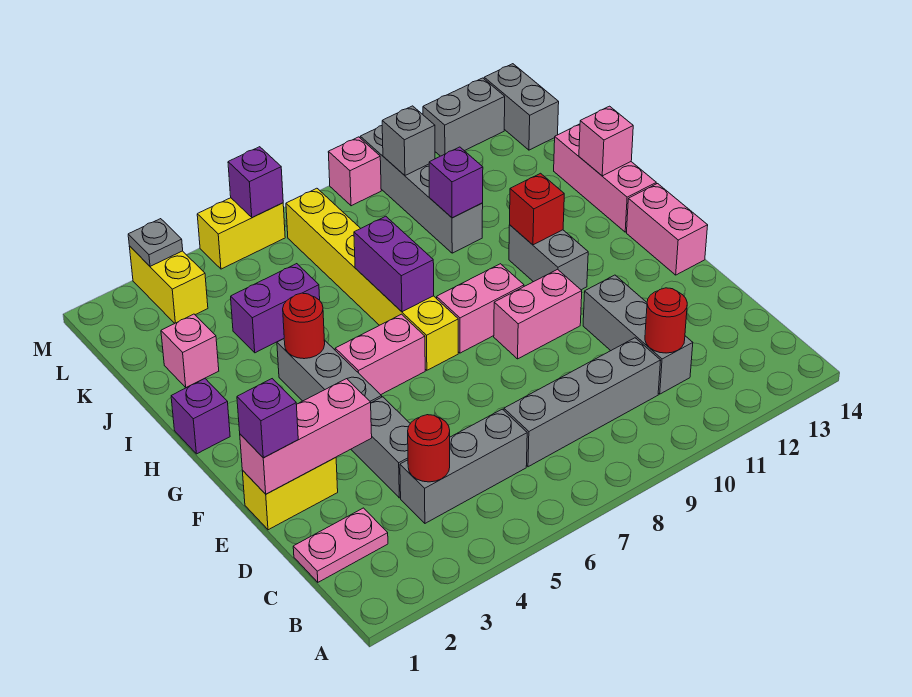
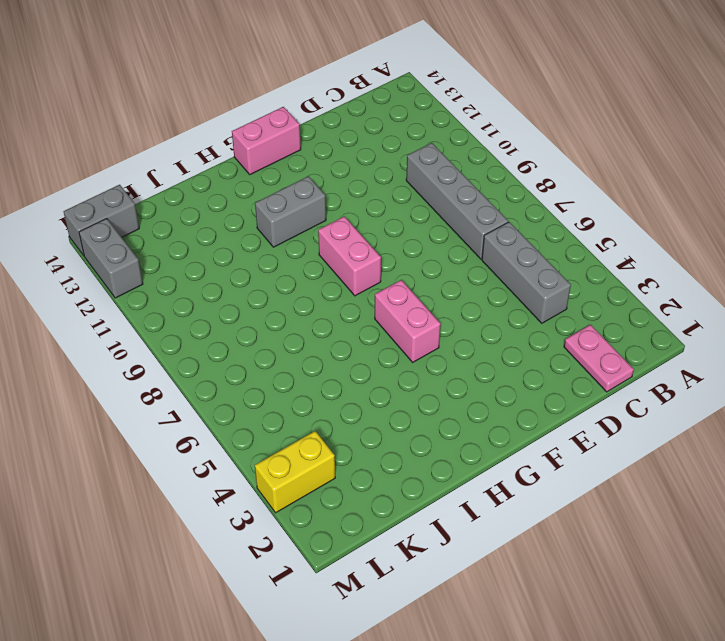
none -> grey 1x3 brick [583,275,693,394]
none -> grey 1x2 brick [351,397,410,498]
none -> yellow 1x2 brick [242,458,338,530]
none -> grey 1x3 brick [277,339,382,403]

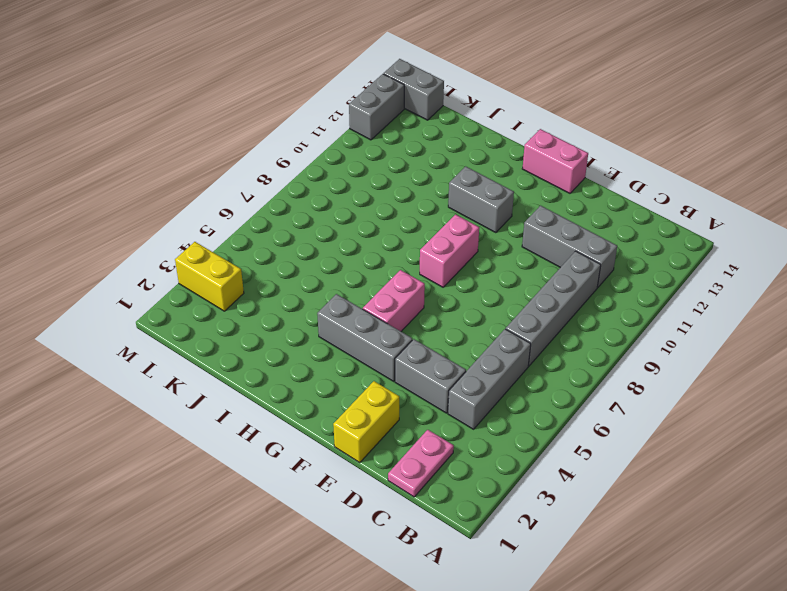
none -> pink 1x2 brick [494,269,582,359]
none -> yellow 1x6 brick [286,188,458,370]
none -> purple 1x1 brick [171,379,230,454]
none -> pink 1x3 brick [554,124,656,232]

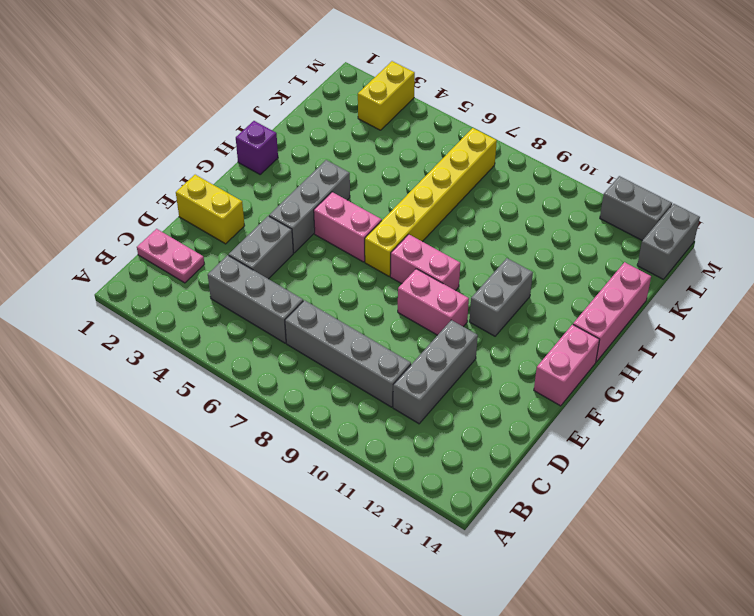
none -> pink 1x1 brick [161,314,219,388]
none -> purple 1x2 brick [231,264,320,353]
none -> grey 1x4 brick [360,126,483,253]
none -> yellow 1x2 brick [197,198,285,269]

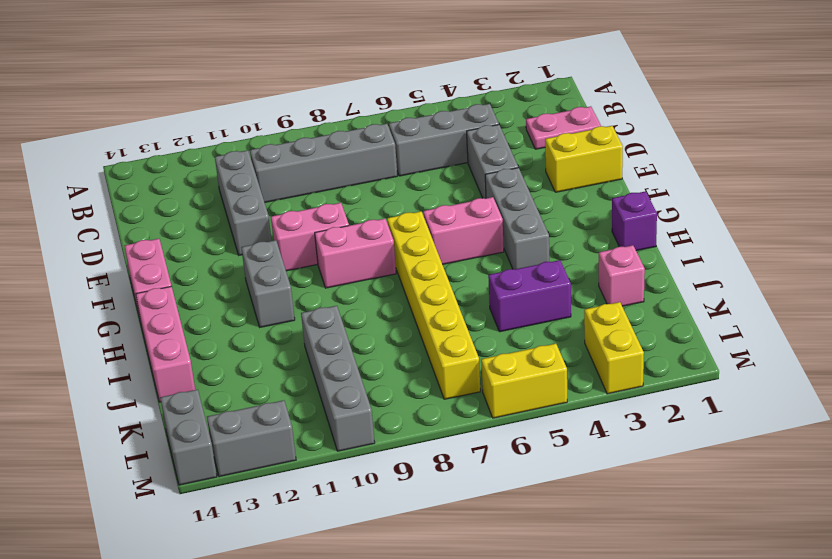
none -> pink 1x1 brick [328,137,381,206]
none -> red 1x1 round brick [408,415,450,482]
none -> red 1x1 round brick [645,288,687,353]
none -> pink 1x3 brick [240,379,372,494]

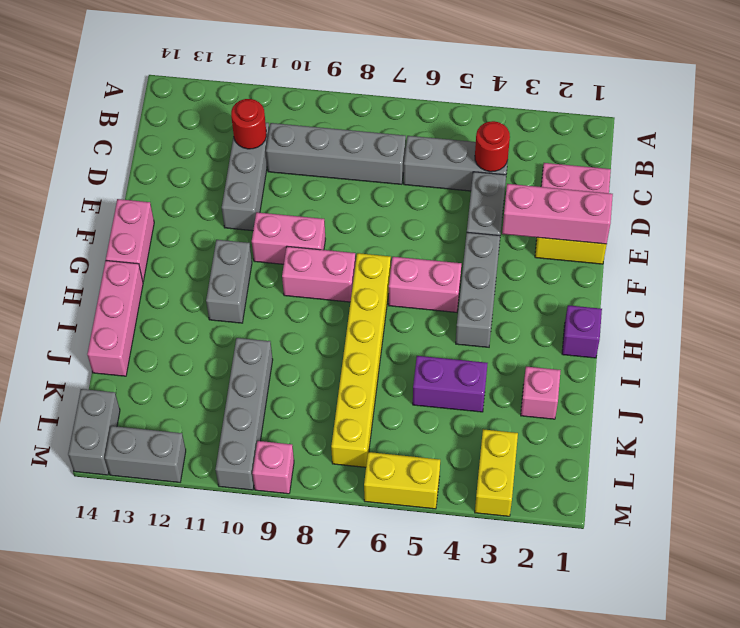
none -> red 1x1 round brick [283,293,325,359]
none -> purple 1x2 brick [354,216,434,312]
none -> red 1x1 brick [510,173,564,245]
none -> pink 1x1 brick [579,106,633,176]

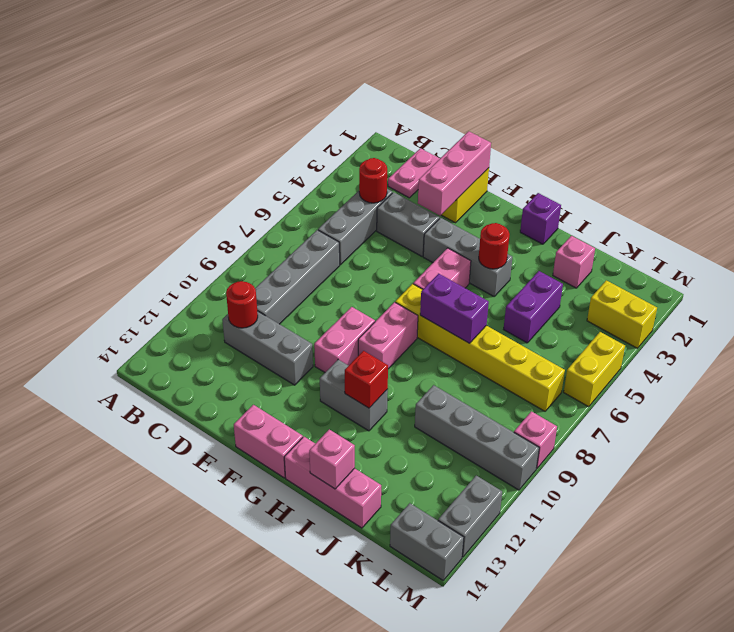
none -> purple 1x1 brick [429,147,483,218]
none -> grey 1x1 brick [382,106,435,175]
none -> grey 1x1 plate [128,219,183,266]
none -> purple 1x1 brick [228,147,283,218]

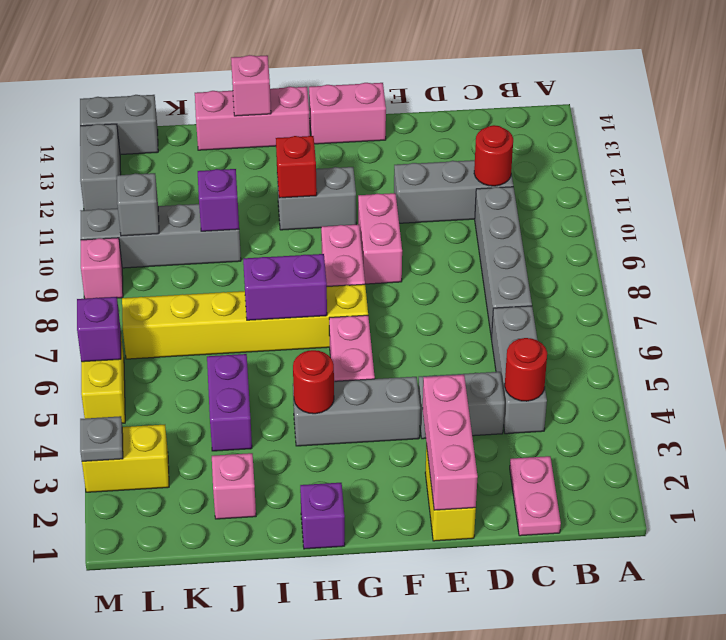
none -> purple 1x1 brick [237,379,298,458]

